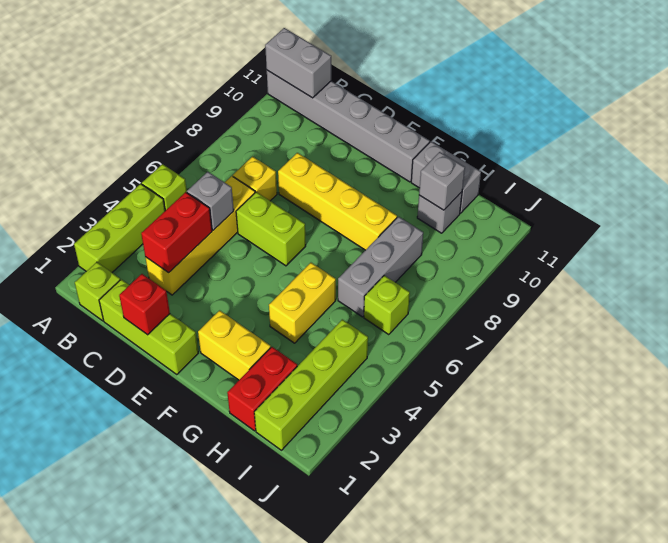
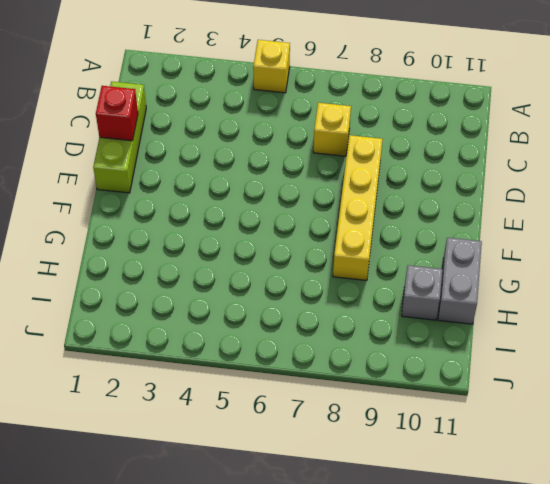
yellow 1x1 brick [253,40,290,93] -> lime 1x1 brick [142,164,187,211]
none -> lime 1x3 brick [74,184,165,272]
none -> grey 1x6 brick [267,70,430,182]
none -> lime 1x1 brick [75,262,120,321]

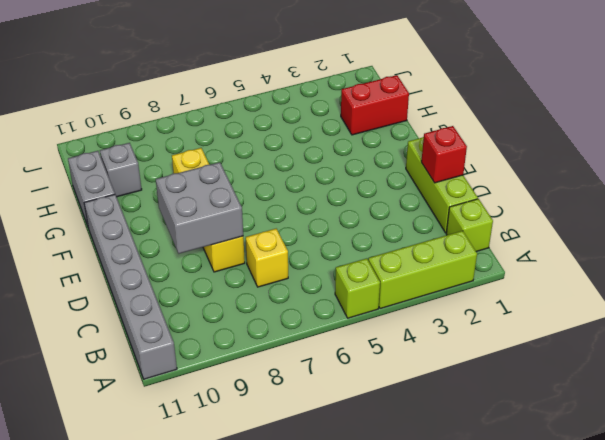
grey 2x2 brick [156,162,243,254] -> none
none -> yellow 1x4 brick [145,176,255,295]
none -> lime 1x2 brick [236,192,306,266]
none -> yellow 1x2 brick [198,310,271,380]

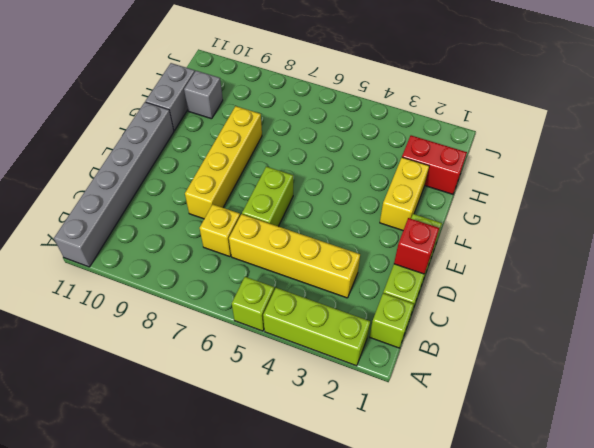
none -> yellow 1x2 brick [269,263,336,343]
none -> grey 1x3 brick [338,217,423,317]
none -> lime 1x4 brick [254,319,368,450]

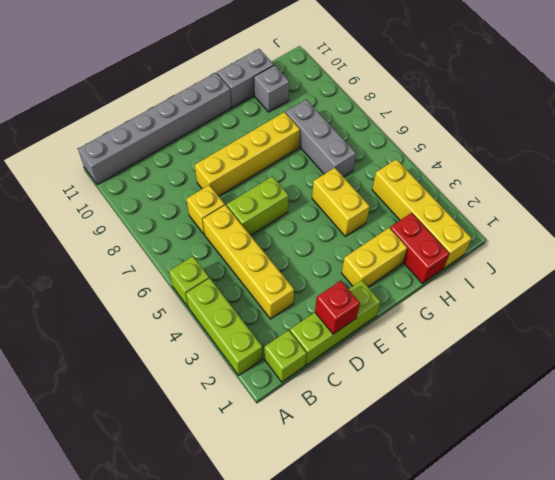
yellow 1x4 brick [372,159,471,268] -> lime 1x4 brick [254,319,368,450]
none -> lime 1x1 brick [364,275,410,335]
none -> grey 1x2 brick [265,28,331,98]
none -> red 1x2 brick [141,192,212,273]

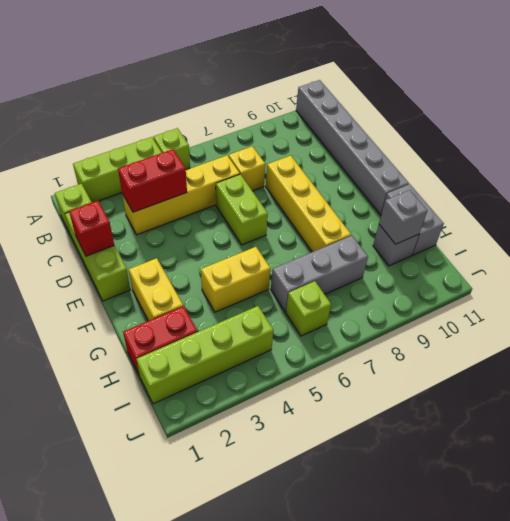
none -> grey 1x2 brick [265,28,331,98]
none -> grey 1x1 brick [187,172,234,230]

